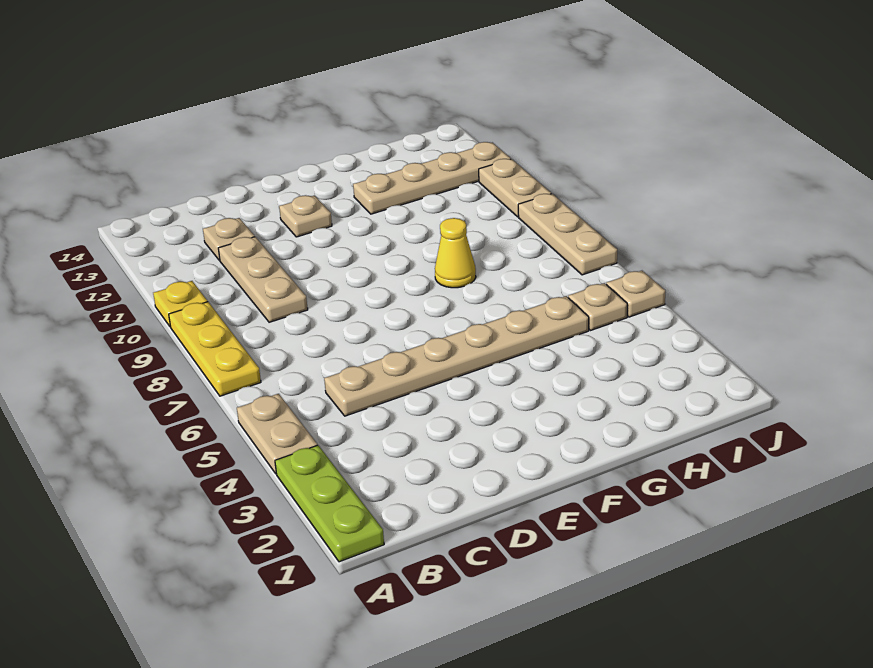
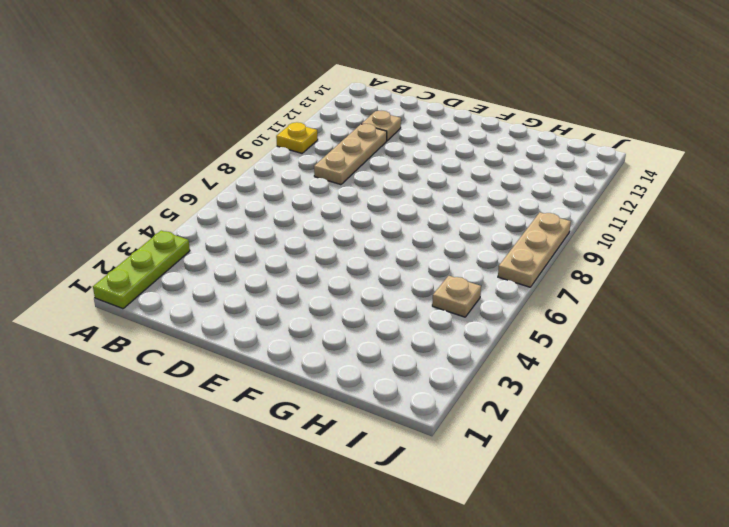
none -> tan 1x2 plate [237,394,317,474]
none -> yellow 1x3 plate [169,302,261,396]
none -> tan 1x6 plate [324,296,589,416]

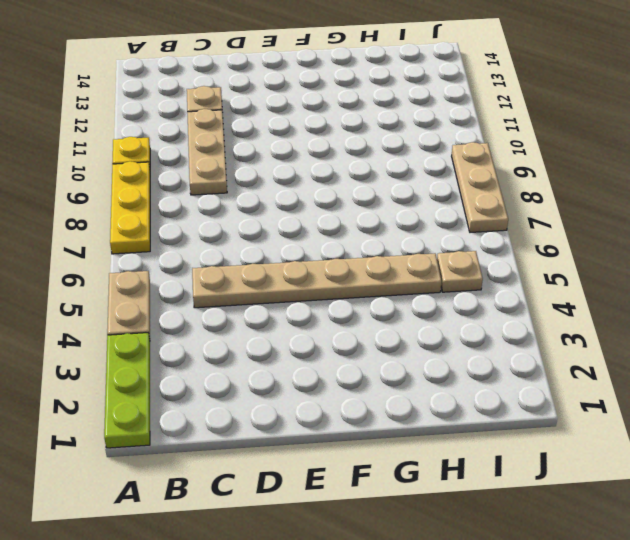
none -> tan 1x1 plate [279,195,332,237]
none -> yellow 1x1 cone [435,218,476,288]
none -> tan 1x4 plate [353,142,511,214]

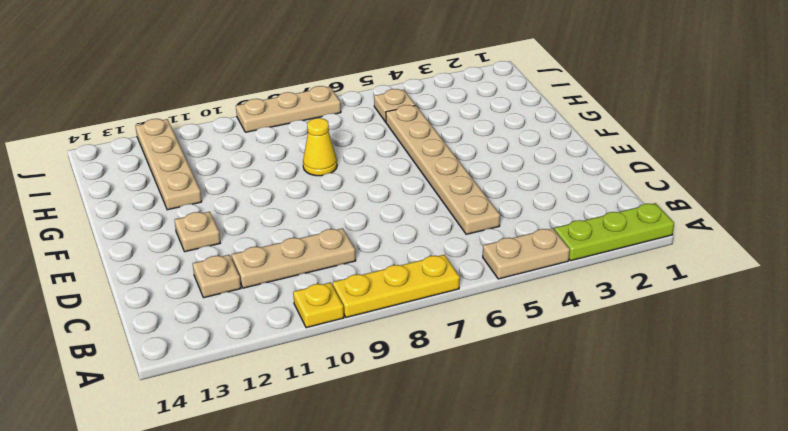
none -> tan 1x1 plate [606,271,665,317]
none -> tan 1x2 plate [479,159,551,217]

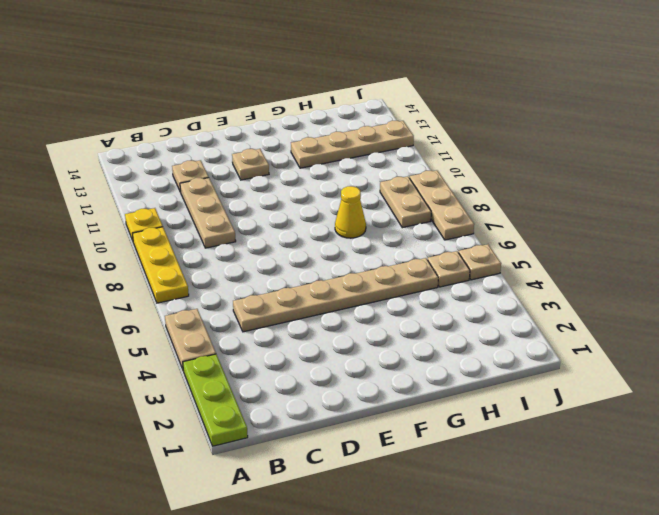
tan 1x2 plate [380,176,431,228] -> tan 1x2 plate moved to [479,159,551,217]

